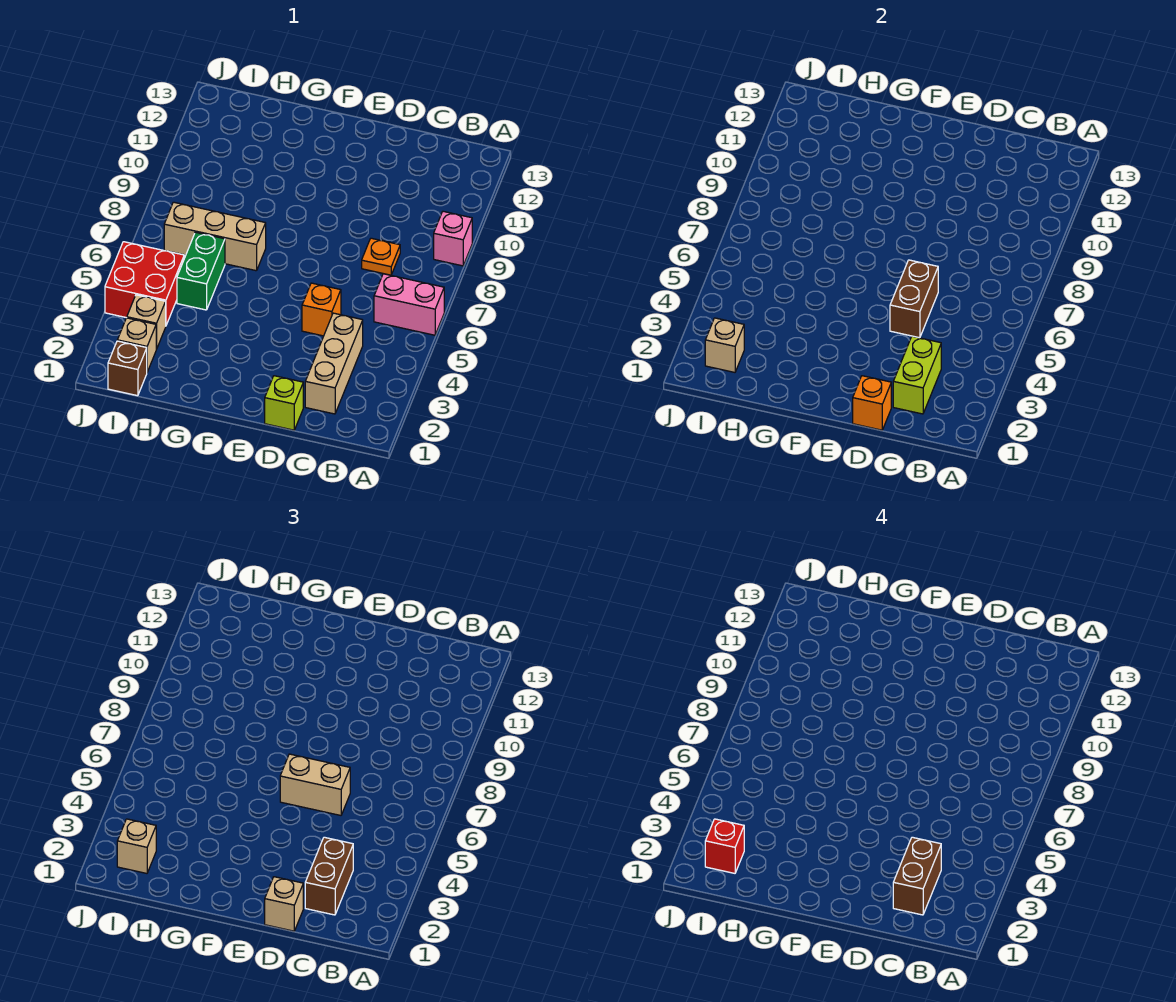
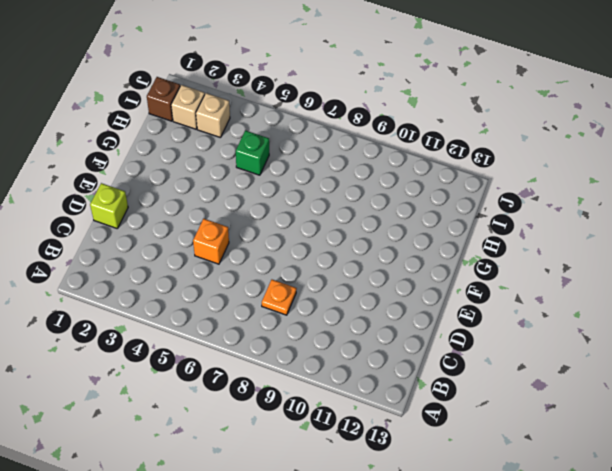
green 1x1 brick [236,130,269,175] -> green 1x2 brick [177,232,225,310]
none -> pink 1x2 brick [374,274,444,335]
none -> pink 1x1 brick [434,211,472,266]
none -> tan 1x3 brick [305,313,363,414]

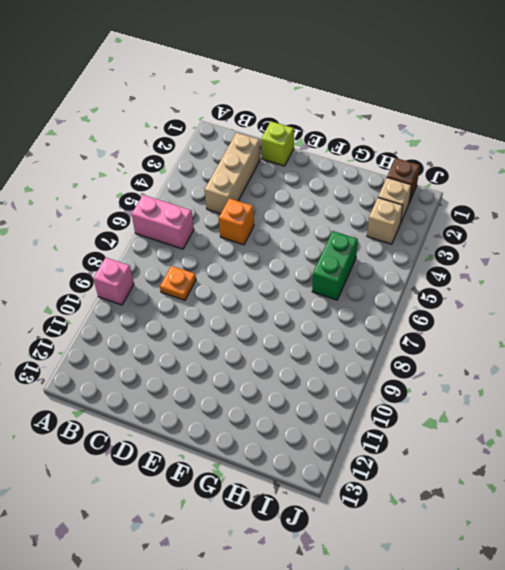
none -> tan 1x3 brick [164,202,266,271]
none -> red 2x2 brick [105,242,184,325]
none -> lime 1x2 brick [893,336,941,414]

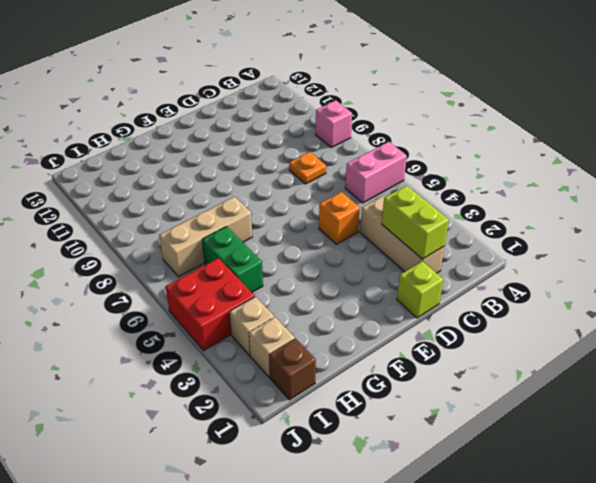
none -> orange 1x1 brick [853,376,891,430]
none -> brown 1x2 brick [890,260,938,338]
none -> tan 1x1 brick [705,318,744,372]

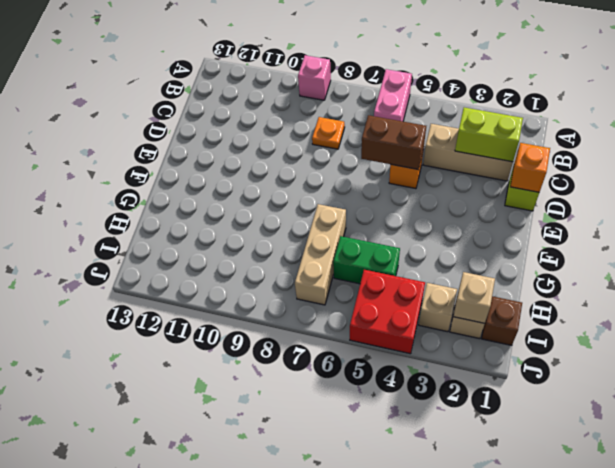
none -> brown 1x2 brick [305,837,353,915]
none -> tan 1x1 brick [265,877,303,931]
none -> tan 1x2 brick [280,754,350,815]

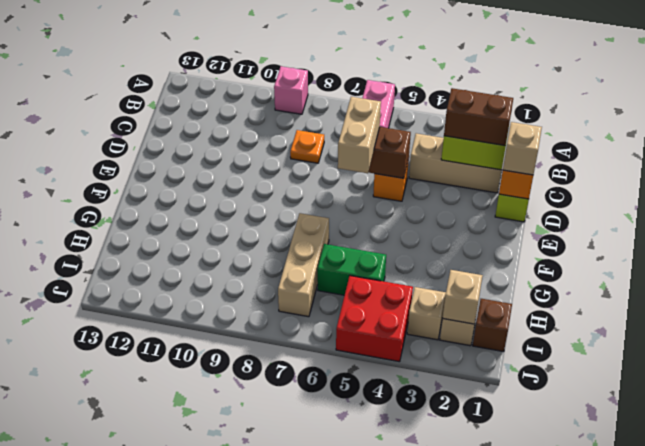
none -> tan 1x1 brick [117,819,156,873]
none -> brown 1x2 brick [893,837,941,915]
none -> red 1x1 brick [705,819,744,873]

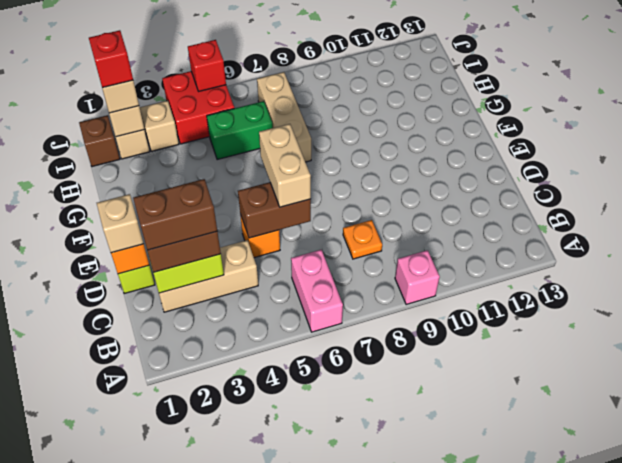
red 1x1 brick [188,40,226,91] -> none

